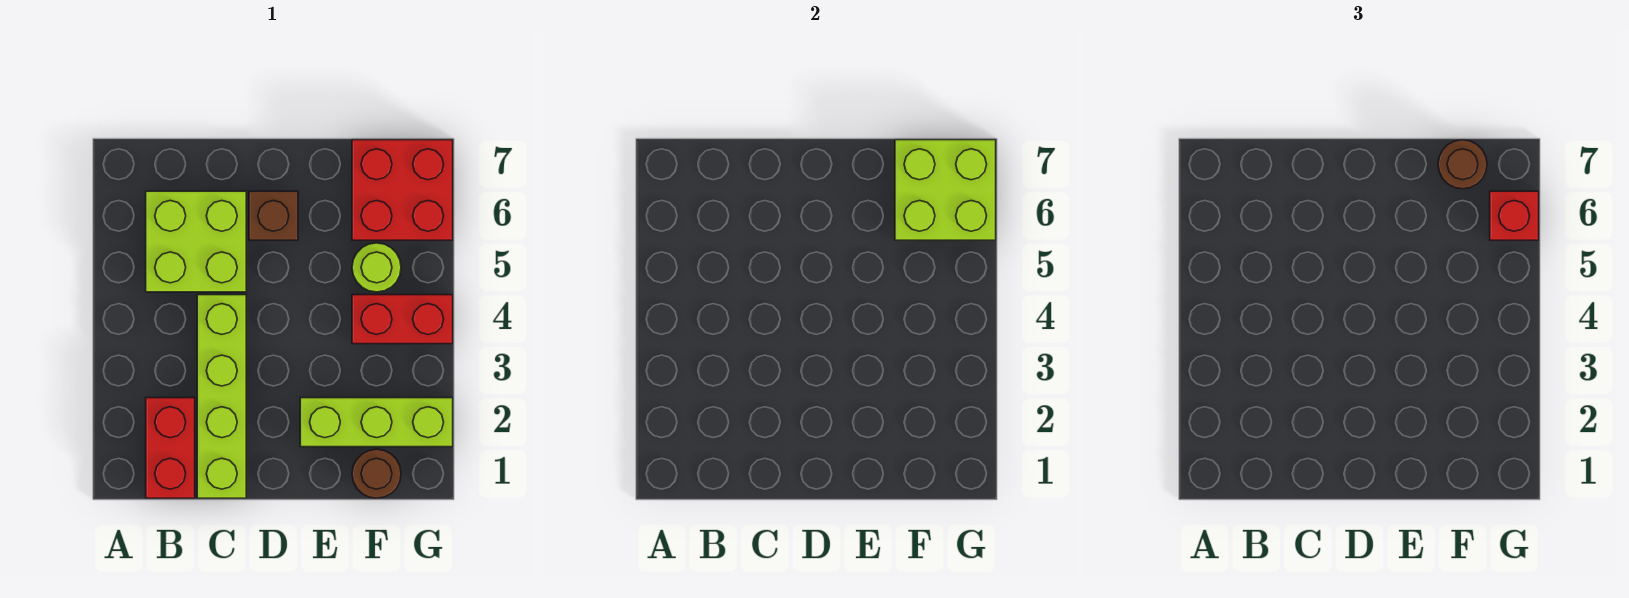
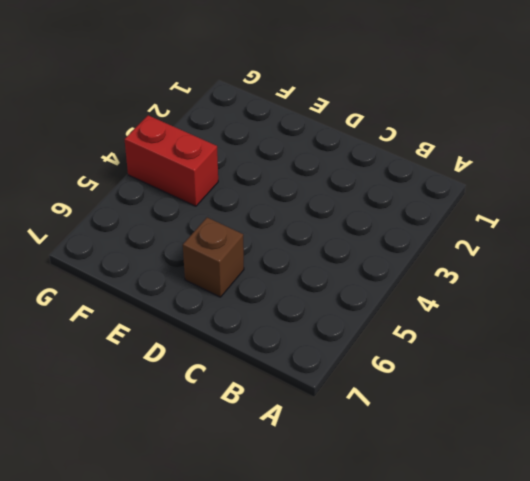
none -> red 1x2 brick [146,398,195,498]
none -> lime 2x2 brick [146,191,246,292]
none -> lime 1x4 brick [197,295,246,498]

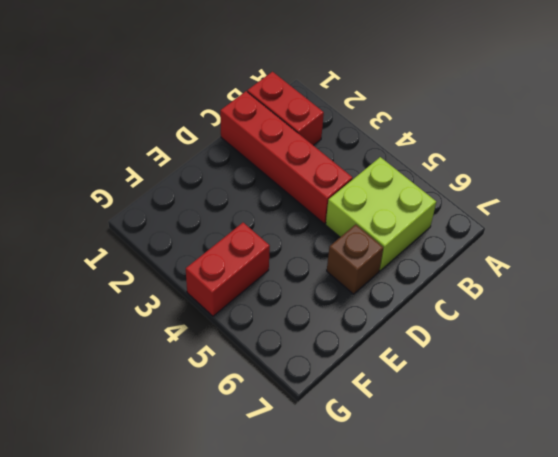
red 1x4 brick [220,91,352,224] -> lime 1x4 brick [197,295,246,498]
none -> lime 1x3 brick [300,398,453,447]
none -> brown 1x1 round brick [352,449,401,498]
none -> lime 1x1 round brick [352,243,401,292]

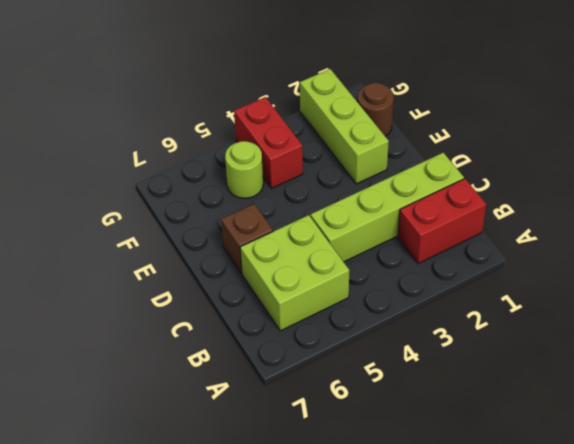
none -> red 2x2 brick [352,140,453,240]
none -> lime 2x2 brick [895,140,996,240]
none -> brown 1x1 round brick [1438,140,1487,189]

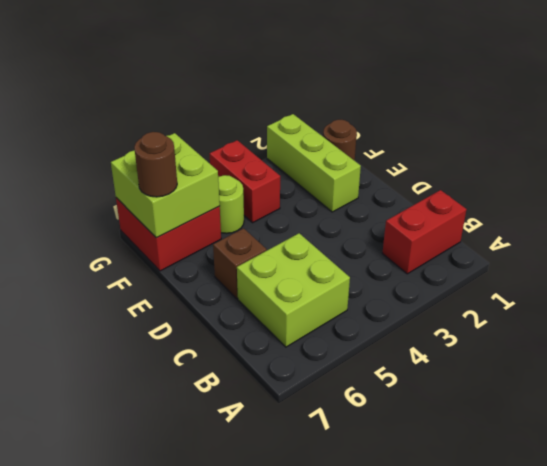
none -> lime 1x4 brick [197,295,246,498]
none -> red 1x1 brick [1490,191,1539,240]

